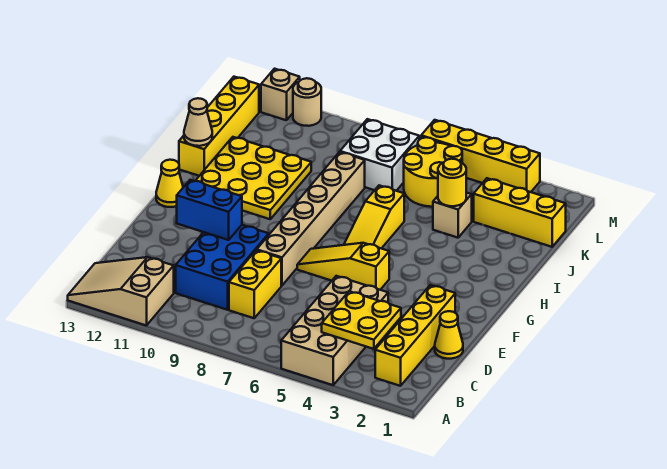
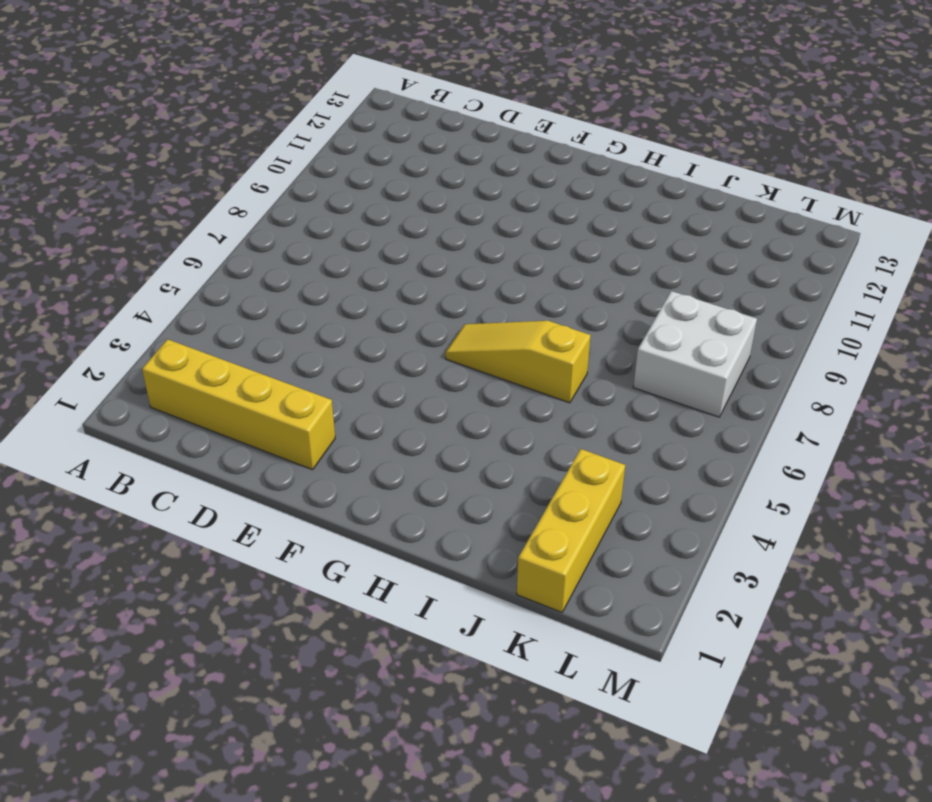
none -> tan 2x4 brick [281,276,388,385]
none -> tan 2x3 slope [68,257,174,326]
none -> yellow 1x2 brick [229,250,281,318]

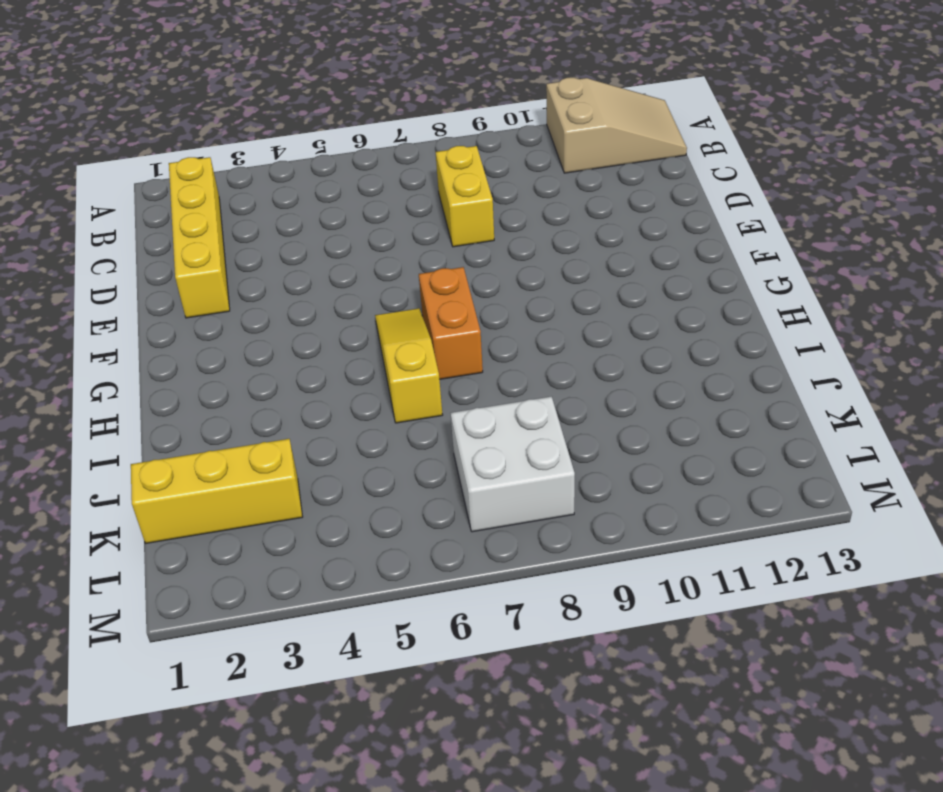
orange 1x2 brick [419,267,483,379] -> none
none -> tan 2x4 brick [281,276,388,385]
none -> blue 2x3 brick [176,225,269,310]
none -> yellow 1x1 cone [435,311,463,359]

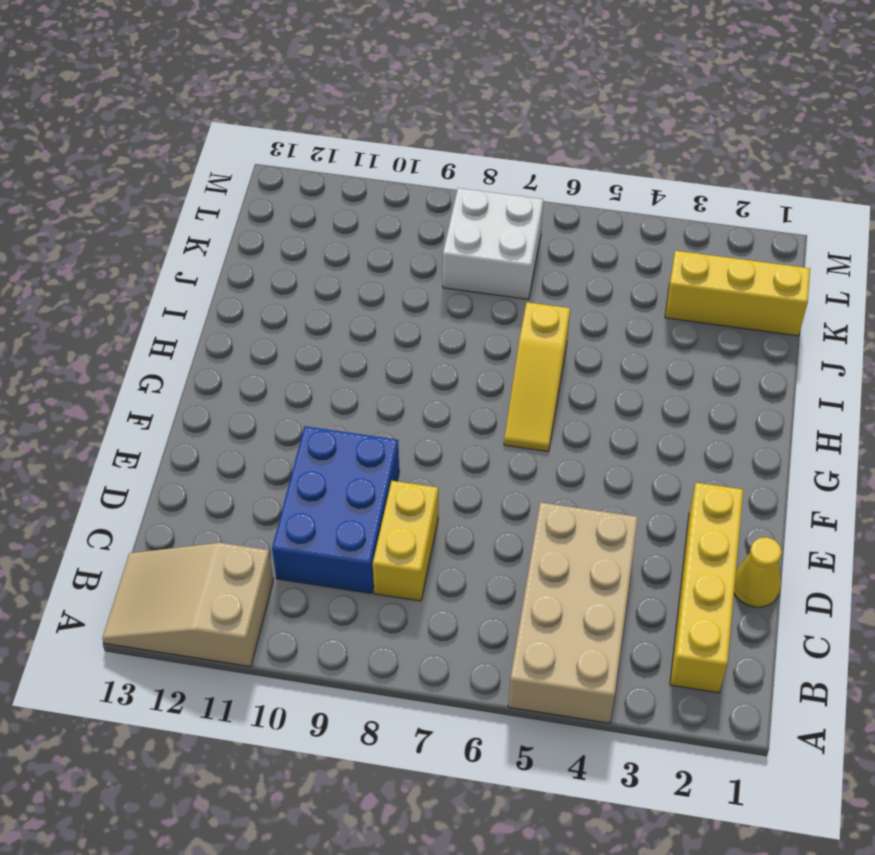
none -> tan 1x6 brick [257,152,365,286]
none -> yellow 1x3 slope [297,243,389,290]
none -> yellow 1x1 cone [156,160,183,207]

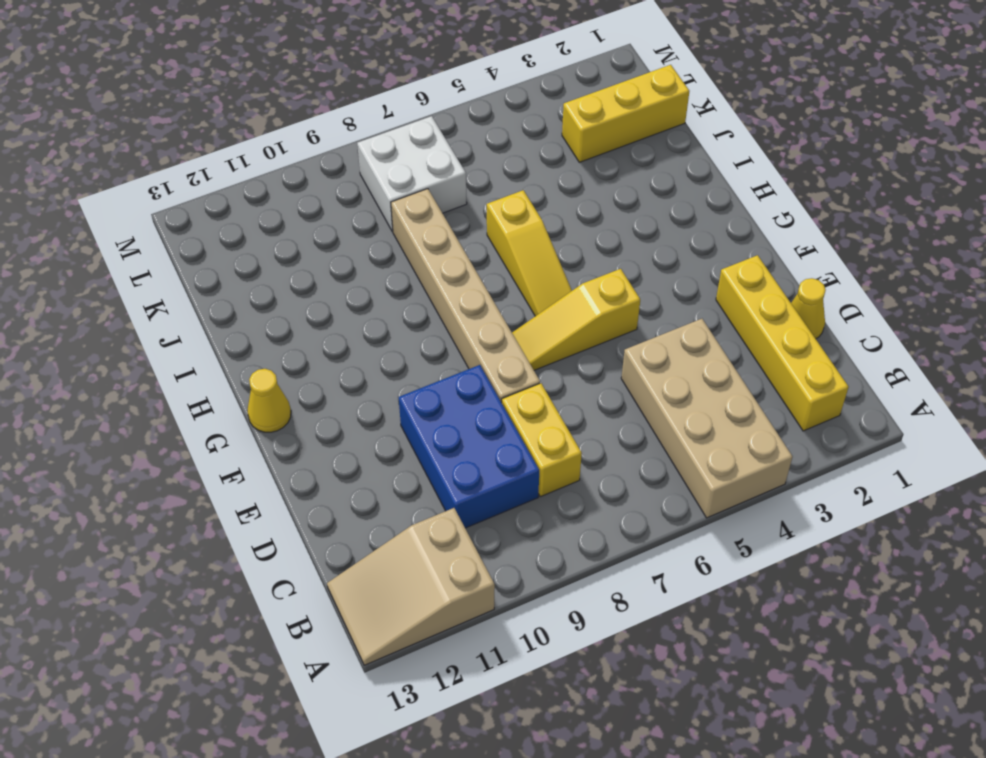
none -> yellow 3x3 plate [196,137,311,219]
none -> yellow 1x4 brick [179,77,259,176]
none -> tan 1x1 brick [433,192,472,238]

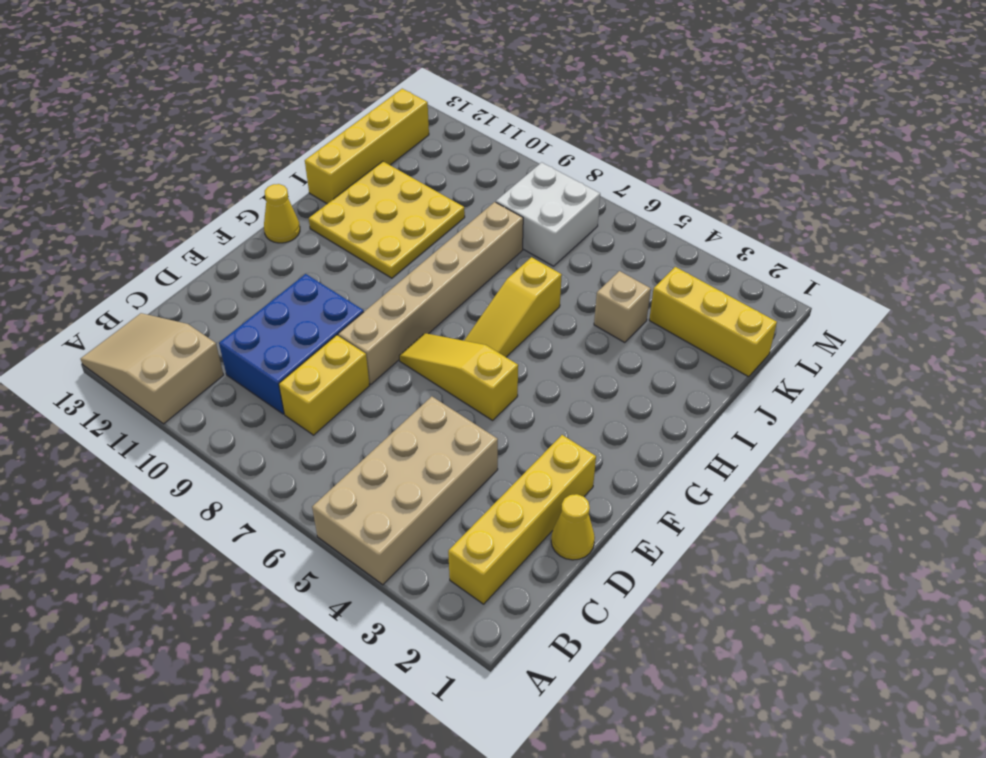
none -> yellow 2x2 round brick [404,137,462,207]
none -> yellow 1x4 brick [421,120,540,192]
none -> tan 1x1 round brick [293,78,321,126]

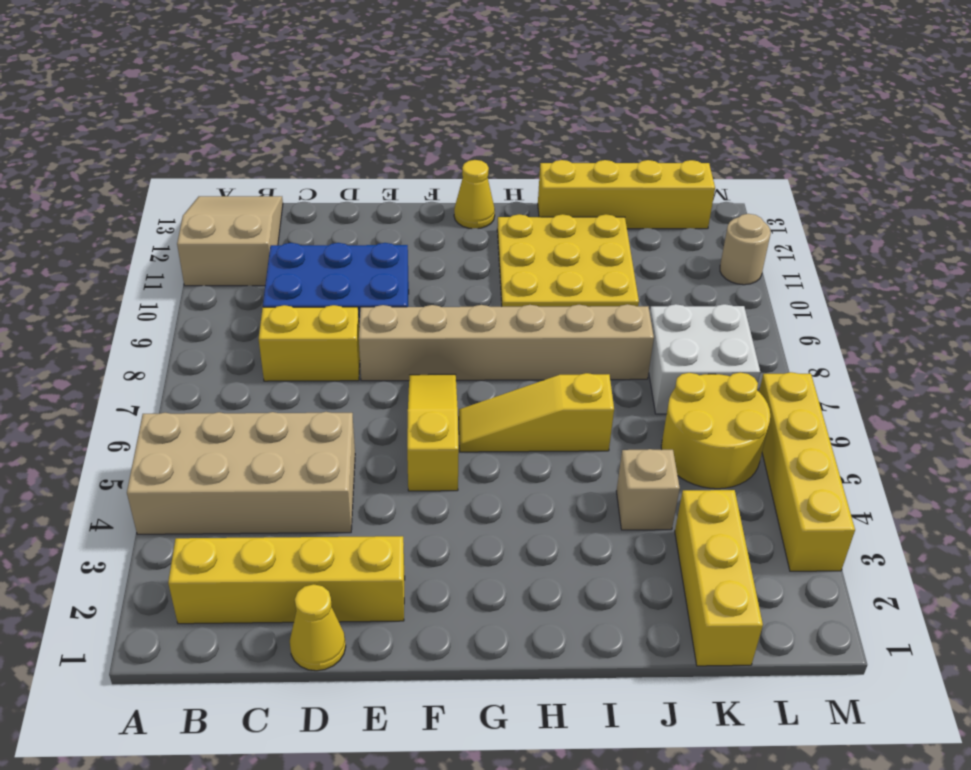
none -> tan 1x1 brick [261,69,300,120]
none -> yellow 2x2 plate [322,291,401,349]
none -> blue 1x2 brick [177,180,242,240]

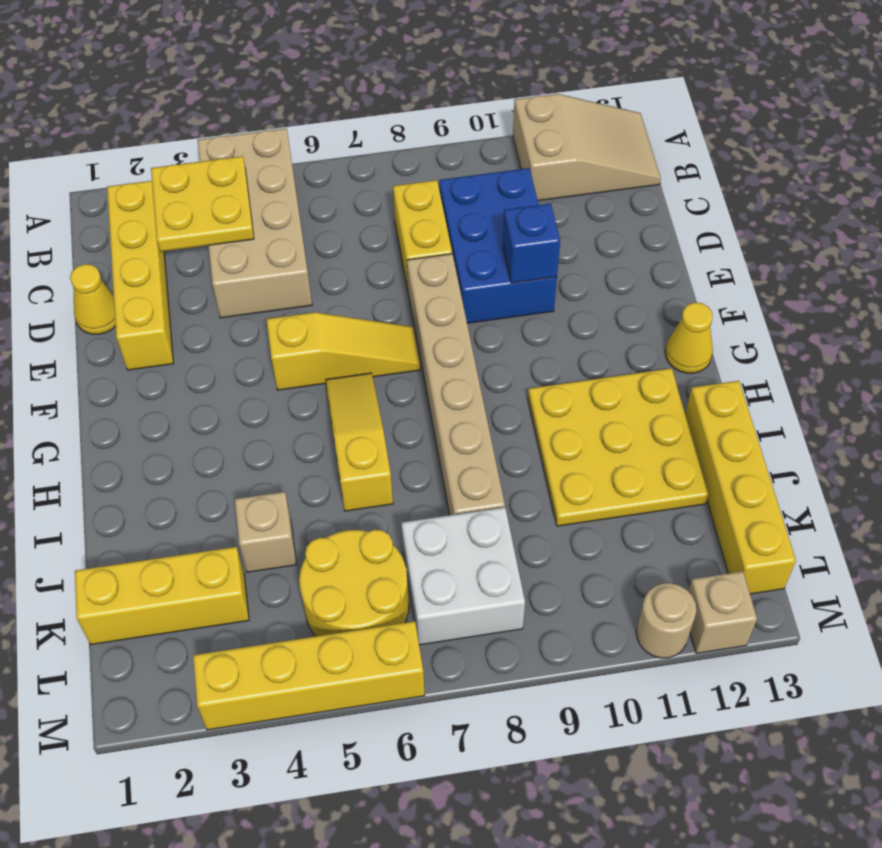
blue 1x1 brick [503,204,560,283] -> blue 1x2 brick [177,180,242,240]
none -> tan 1x1 cone [184,98,212,146]
none -> yellow 1x1 round brick [438,159,466,206]

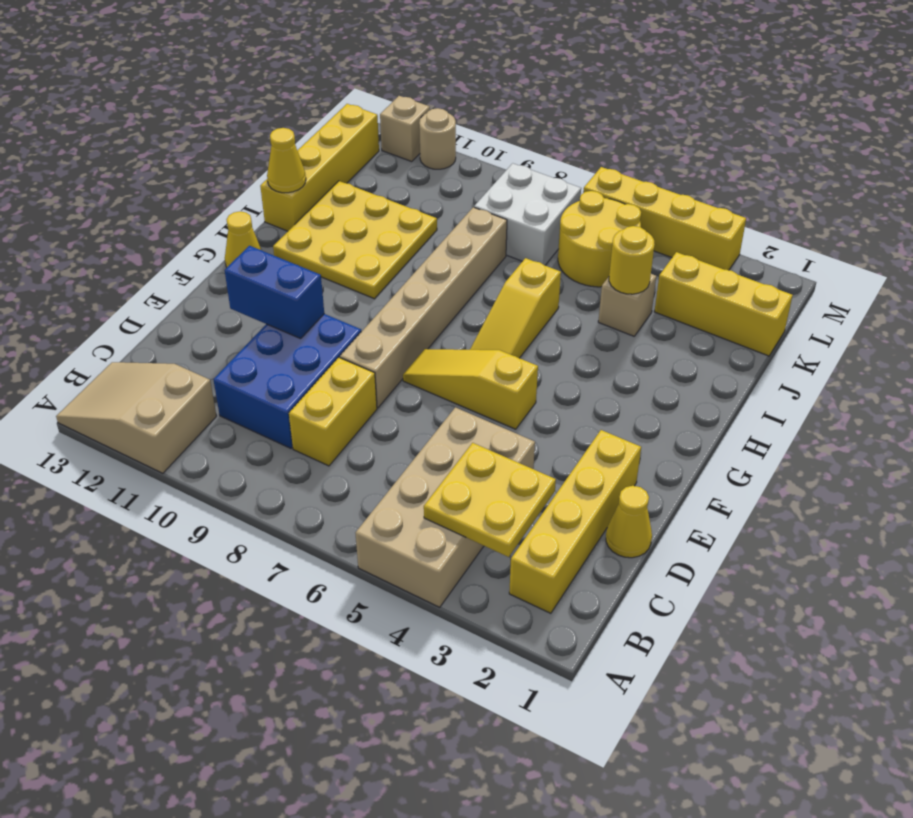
yellow 1x1 cone [267,128,306,193] -> tan 1x1 cone [184,98,212,146]

